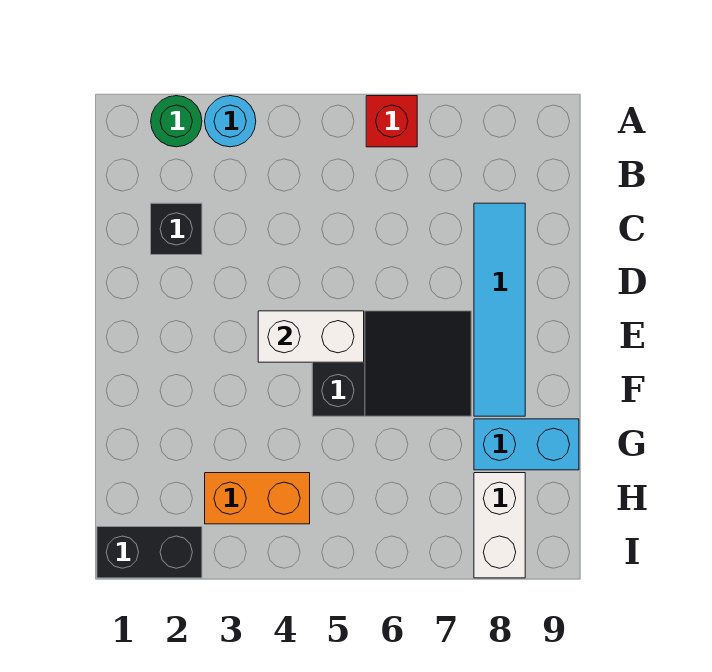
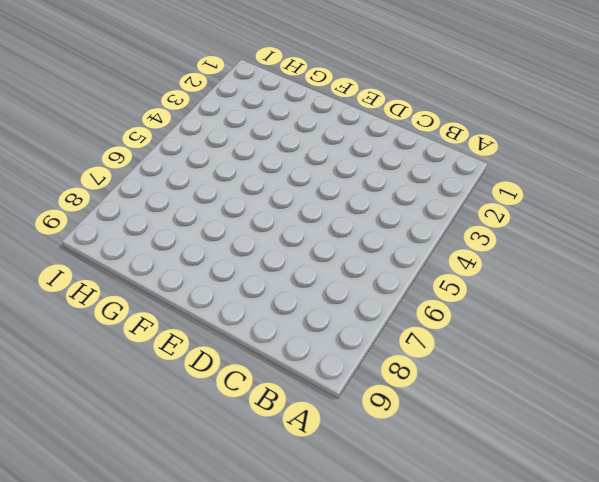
none -> green 1x1 round brick [151,96,202,147]
none -> cyan 1x1 round brick [205,96,256,147]

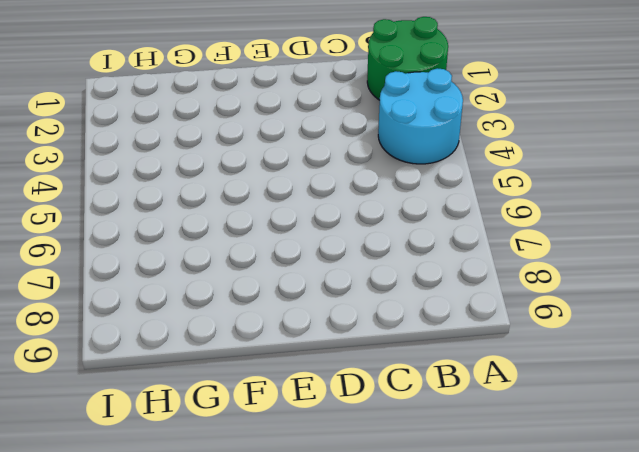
green 2x2 round brick [367,17,448,100] -> green 1x1 round brick [151,96,202,147]
cyan 2x2 round brick [378,68,463,164] -> cyan 1x1 round brick [205,96,256,147]
none -> red 1x1 brick [366,96,417,147]
none -> black 1x1 brick [151,203,202,255]

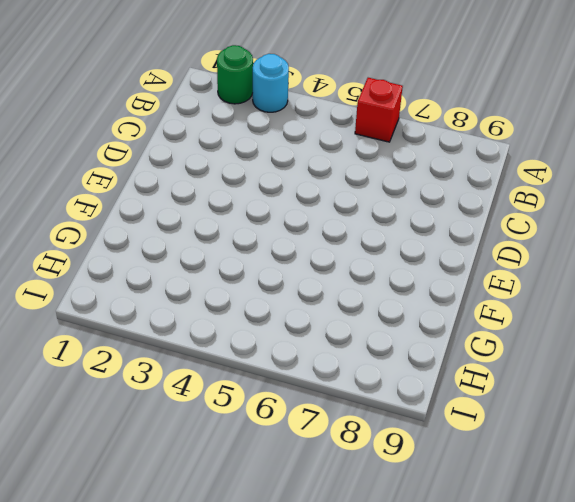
none -> black 1x1 brick [151,203,202,255]
none -> cyan 1x4 tile [474,203,525,416]

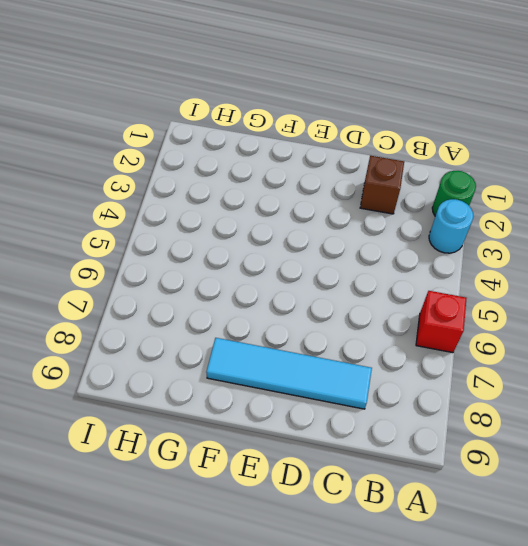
brown 1x1 brick [360,155,404,214] -> black 1x1 brick [151,203,202,255]
none -> black 2x3 slope [312,311,471,416]
none -> cyan 1x2 brick [474,419,579,470]

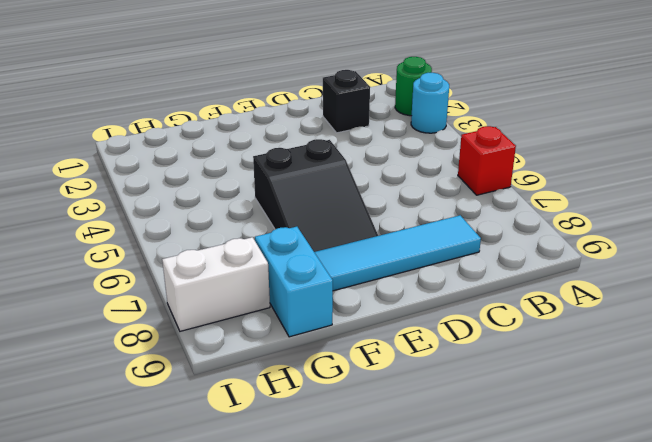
none -> orange 1x2 brick [205,473,310,524]
none -> black 1x2 brick [97,527,202,578]

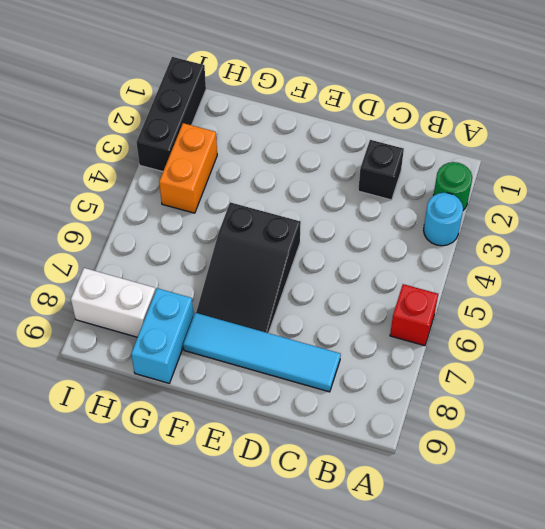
black 1x3 brick [136,57,206,172] -> black 1x2 brick [97,527,202,578]
none -> white 1x2 brick [258,311,364,362]

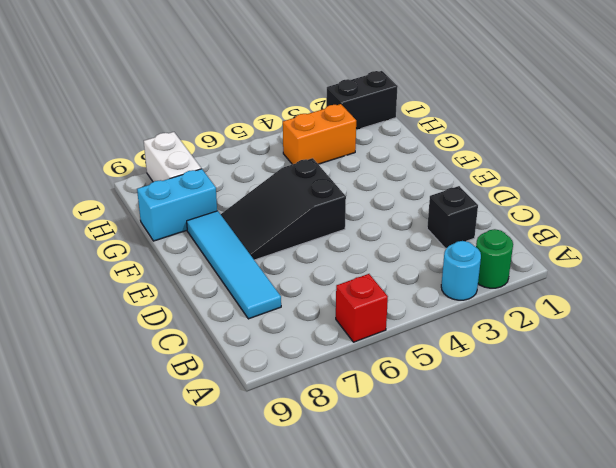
none -> white 1x2 brick [258,311,364,362]

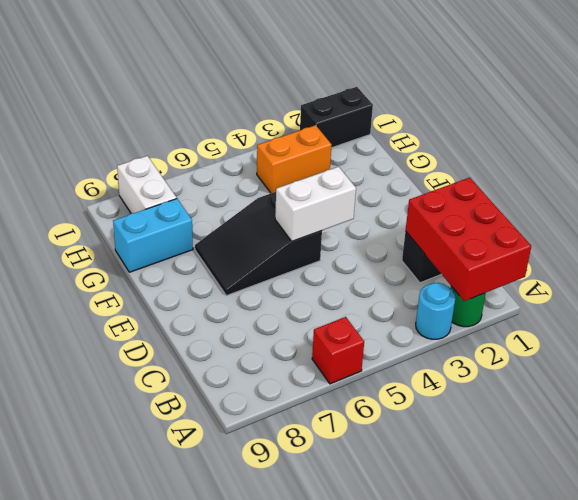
red 2x3 brick [406,178,531,301] -> none
none -> cyan 1x4 tile [474,203,525,416]

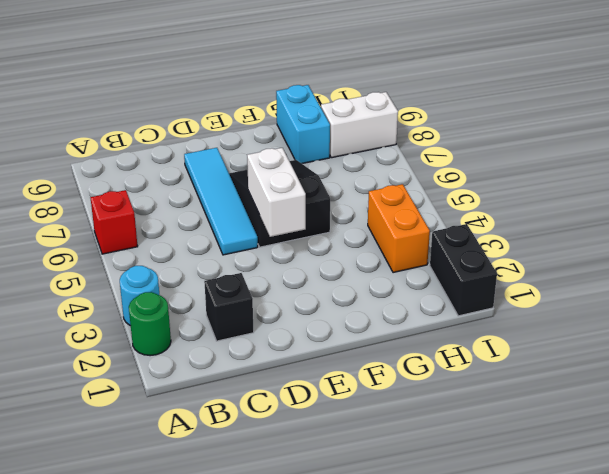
cyan 1x4 tile [184,148,258,255] -> cyan 1x4 tile turned to [474,203,525,416]

